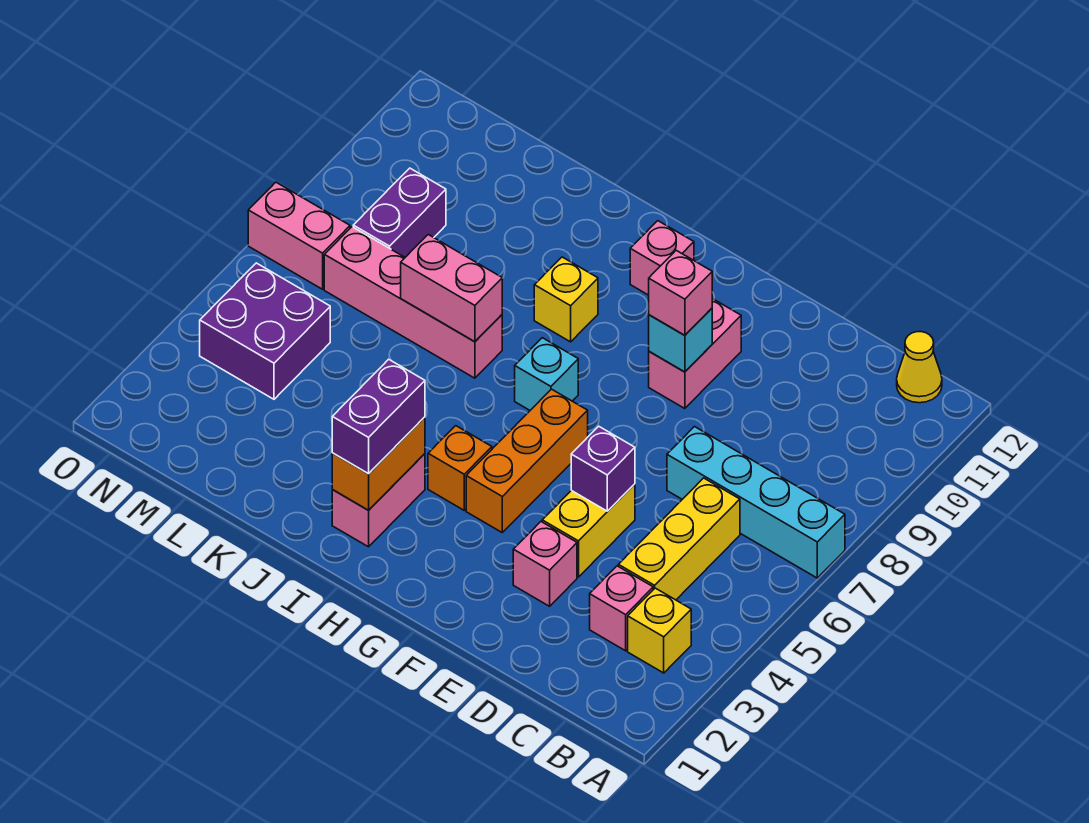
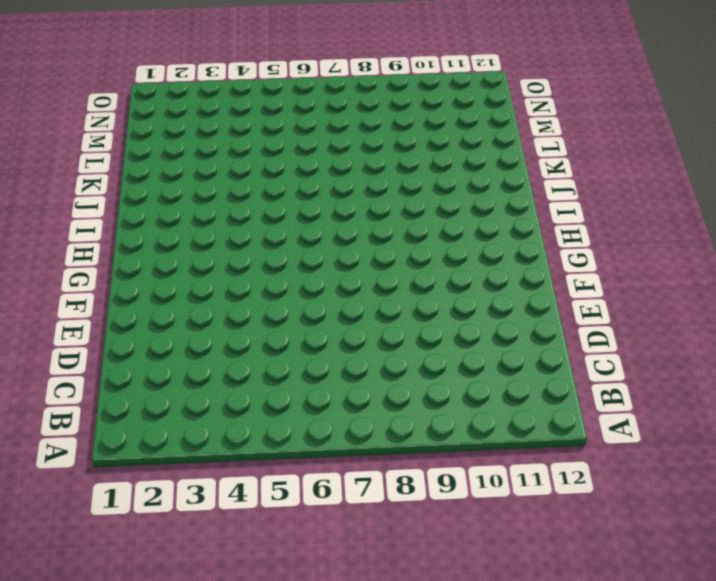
none -> cyan 1x4 brick [667,427,845,578]
none -> yellow 1x1 brick [628,588,691,673]
none -> yellow 1x1 cone [897,332,942,403]

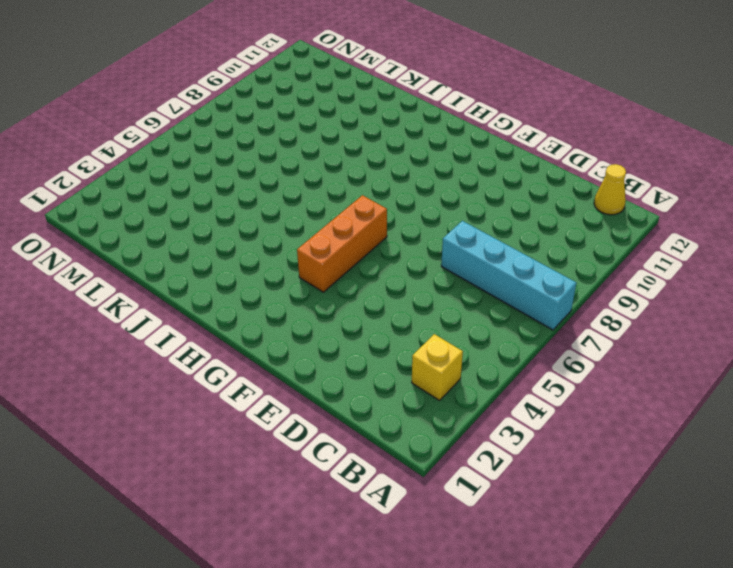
none -> pink 1x1 brick [590,566,653,651]
none -> yellow 1x3 brick [618,478,740,600]
none -> pink 1x1 brick [513,522,577,606]

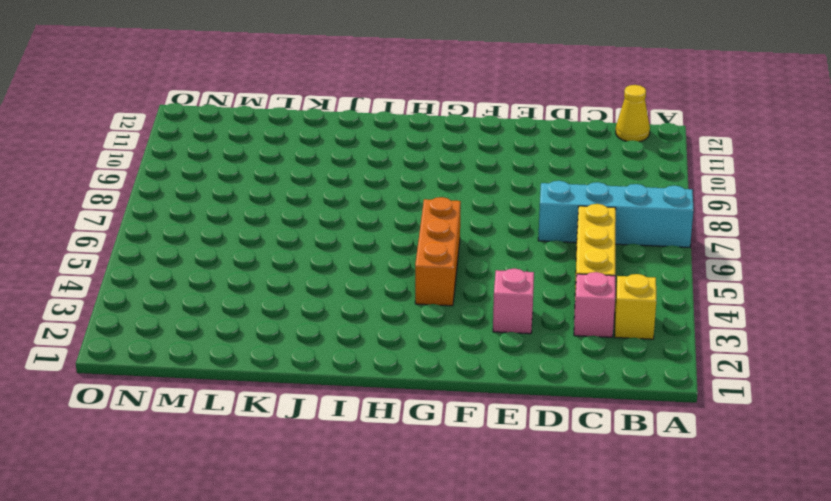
none -> yellow 1x2 brick [542,484,635,577]
none -> pink 1x2 brick [649,299,741,409]
none -> orange 1x1 brick [428,426,492,510]

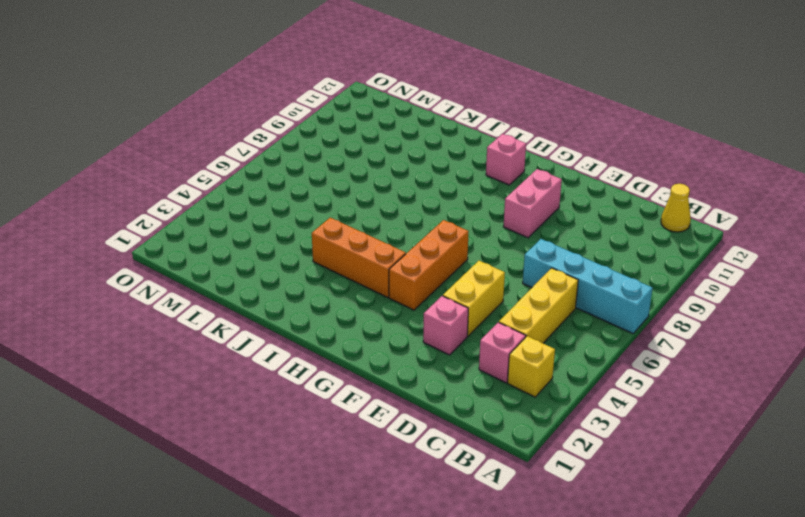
orange 1x3 brick [312,218,406,297] -> orange 1x1 brick [428,426,492,510]
none -> cyan 1x1 brick [515,338,578,410]
none -> pink 1x2 brick [332,454,425,547]
none -> yellow 1x1 brick [534,257,598,342]

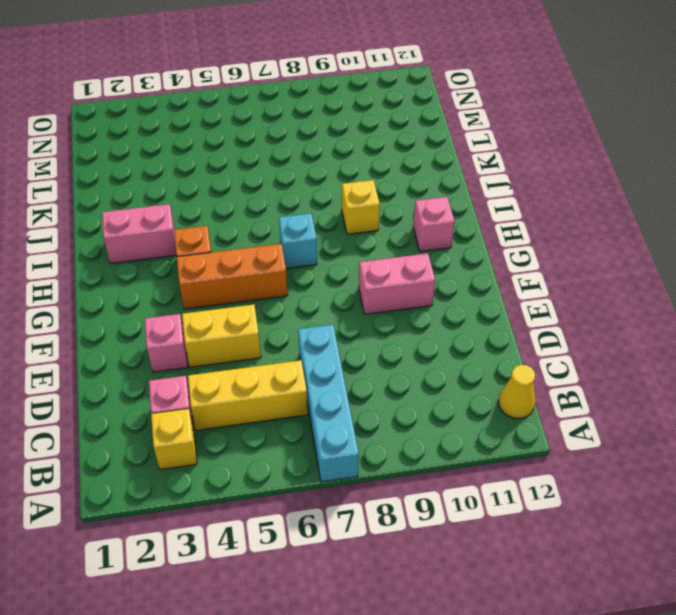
none -> pink 1x4 brick [324,227,502,378]
none -> purple 2x2 brick [200,263,330,399]
none -> purple 1x2 brick [353,168,446,257]

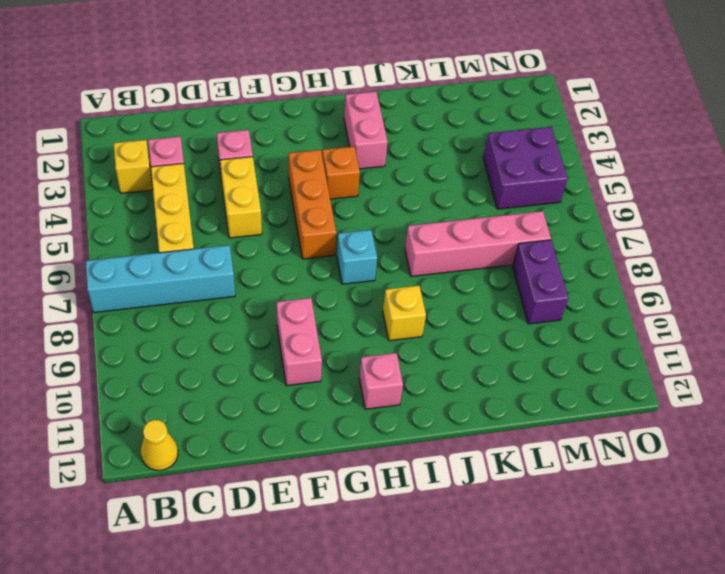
none -> pink 1x2 brick [248,182,350,289]
none -> purple 1x1 brick [571,426,635,511]
none -> cyan 1x1 brick [649,308,712,372]

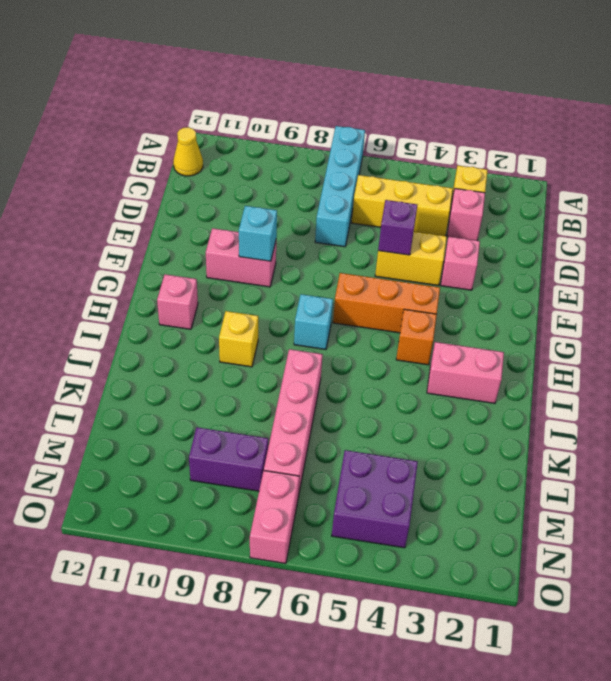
none -> orange 1x2 brick [332,417,425,510]
none -> pink 1x2 brick [401,235,502,342]
none -> pink 1x1 brick [649,250,712,335]

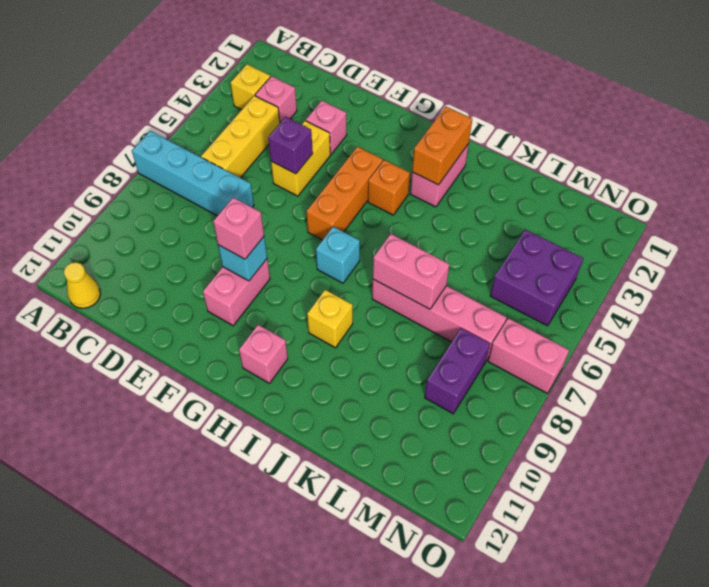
none -> purple 1x2 brick [332,359,425,474]

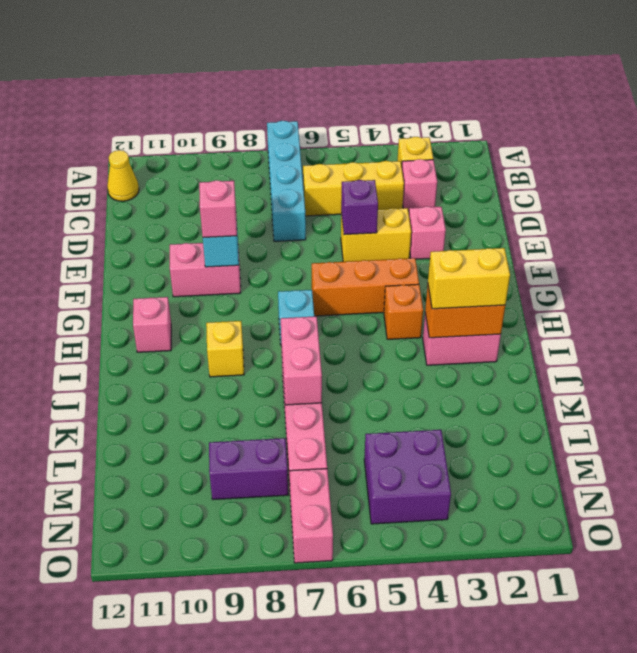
yellow 1x2 brick [428,248,510,309] -> purple 1x2 brick [332,359,425,474]

